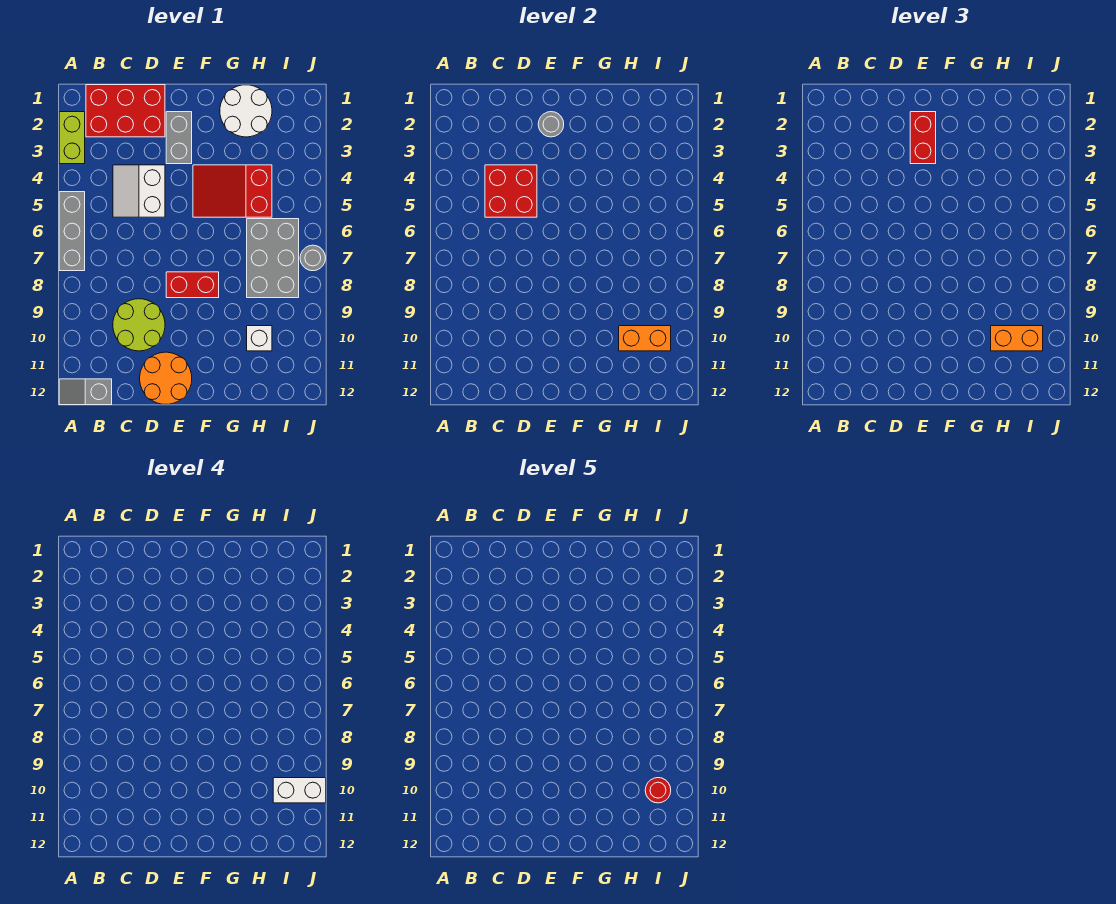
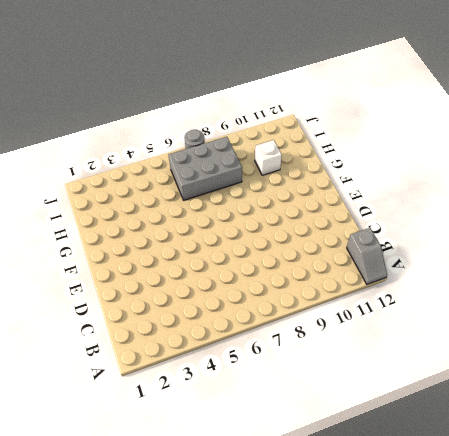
none -> lime 1x2 brick [59,112,85,164]
none -> grey 1x3 brick [59,192,85,271]
none -> red 2x3 brick [86,85,165,137]

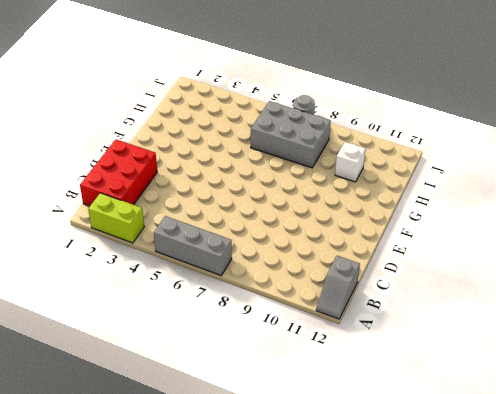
none -> white 2x2 slope [113,165,165,217]
none -> lime 2x2 round brick [113,299,165,351]
none -> orange 2x2 round brick [140,352,192,404]

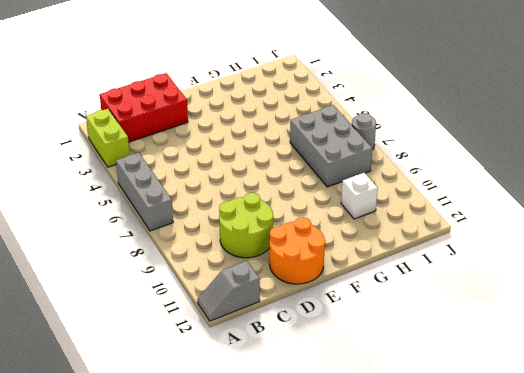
none -> white 2x2 slope [113,165,165,217]
none -> grey 1x2 brick [166,112,192,164]
none -> red 1x2 brick [166,272,219,298]

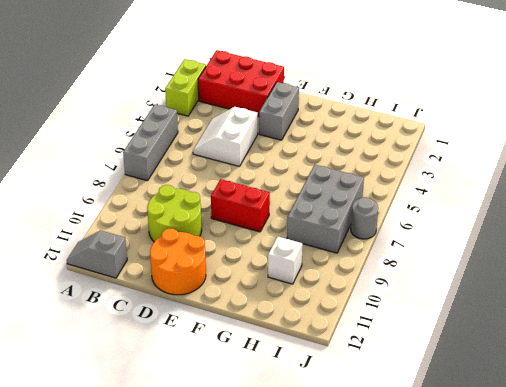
none -> red 2x3 slope [193,165,272,217]
none -> white 2x2 round brick [220,85,272,137]
none -> red 2x2 brick [485,165,537,217]

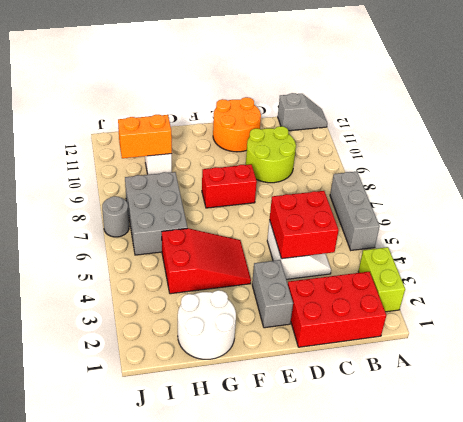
none -> grey 1x1 round brick [538,112,564,137]
none -> red 1x2 brick [910,112,936,164]
none -> orange 1x2 brick [991,326,1043,351]

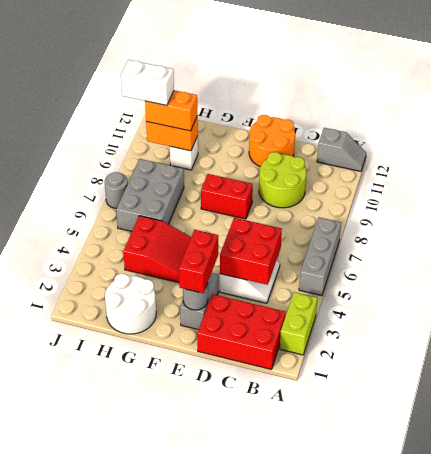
none -> red 1x1 round brick [645,778,671,803]

